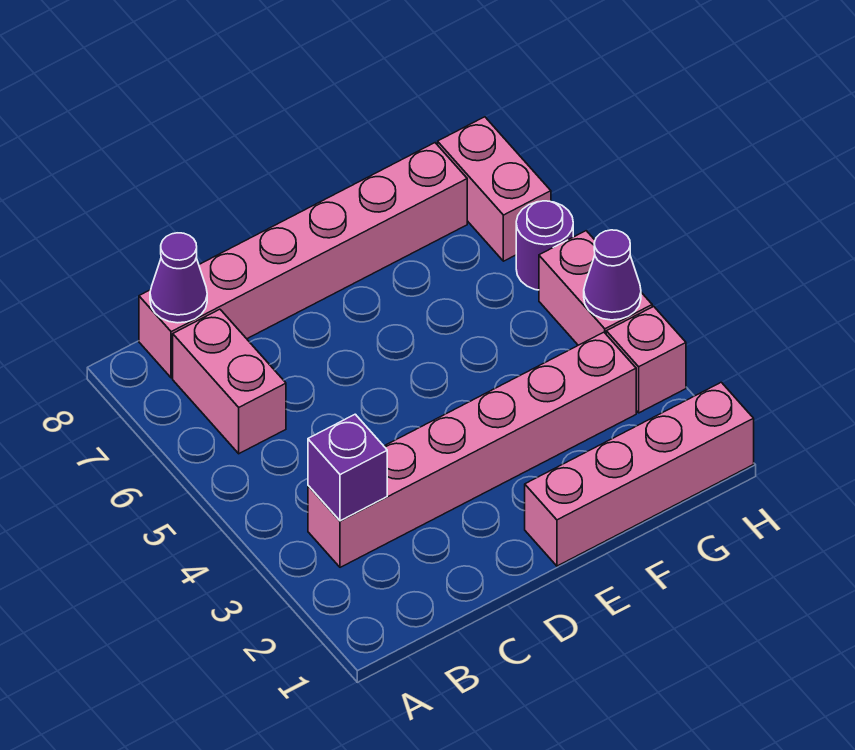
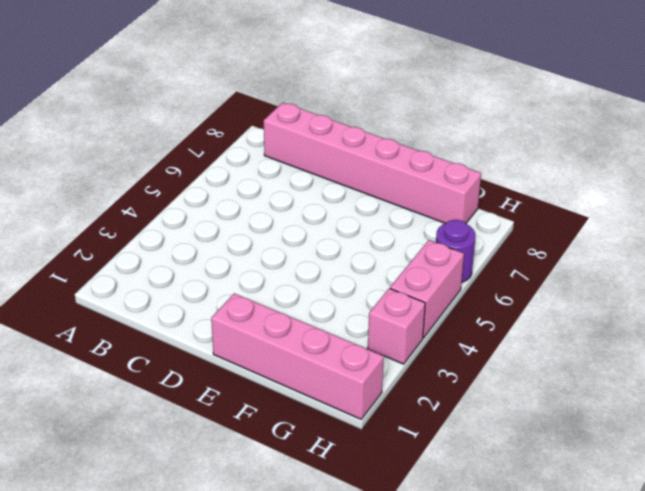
none -> pink 1x6 brick [308,332,636,567]
none -> pink 1x2 brick [173,309,286,454]

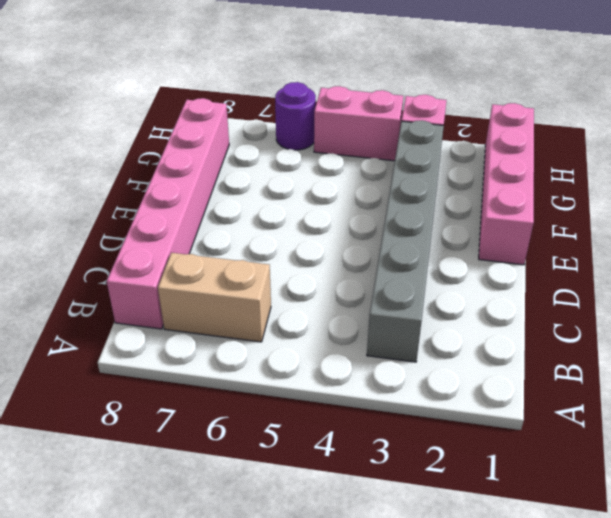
grey 1x6 brick [367,120,444,362] -> pink 1x6 brick [308,332,636,567]
tan 1x2 brick [158,253,271,342] -> pink 1x2 brick [173,309,286,454]
none -> pink 1x2 brick [438,117,551,261]
none -> purple 1x1 brick [308,414,387,521]

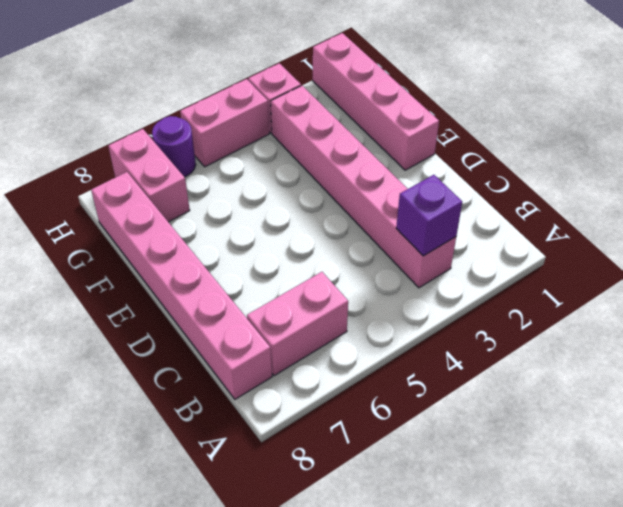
pink 1x2 brick [108,129,190,222] -> pink 1x2 brick turned to [438,117,551,261]
none -> purple 1x1 cone [150,233,207,323]
none -> purple 1x1 cone [584,230,641,320]

